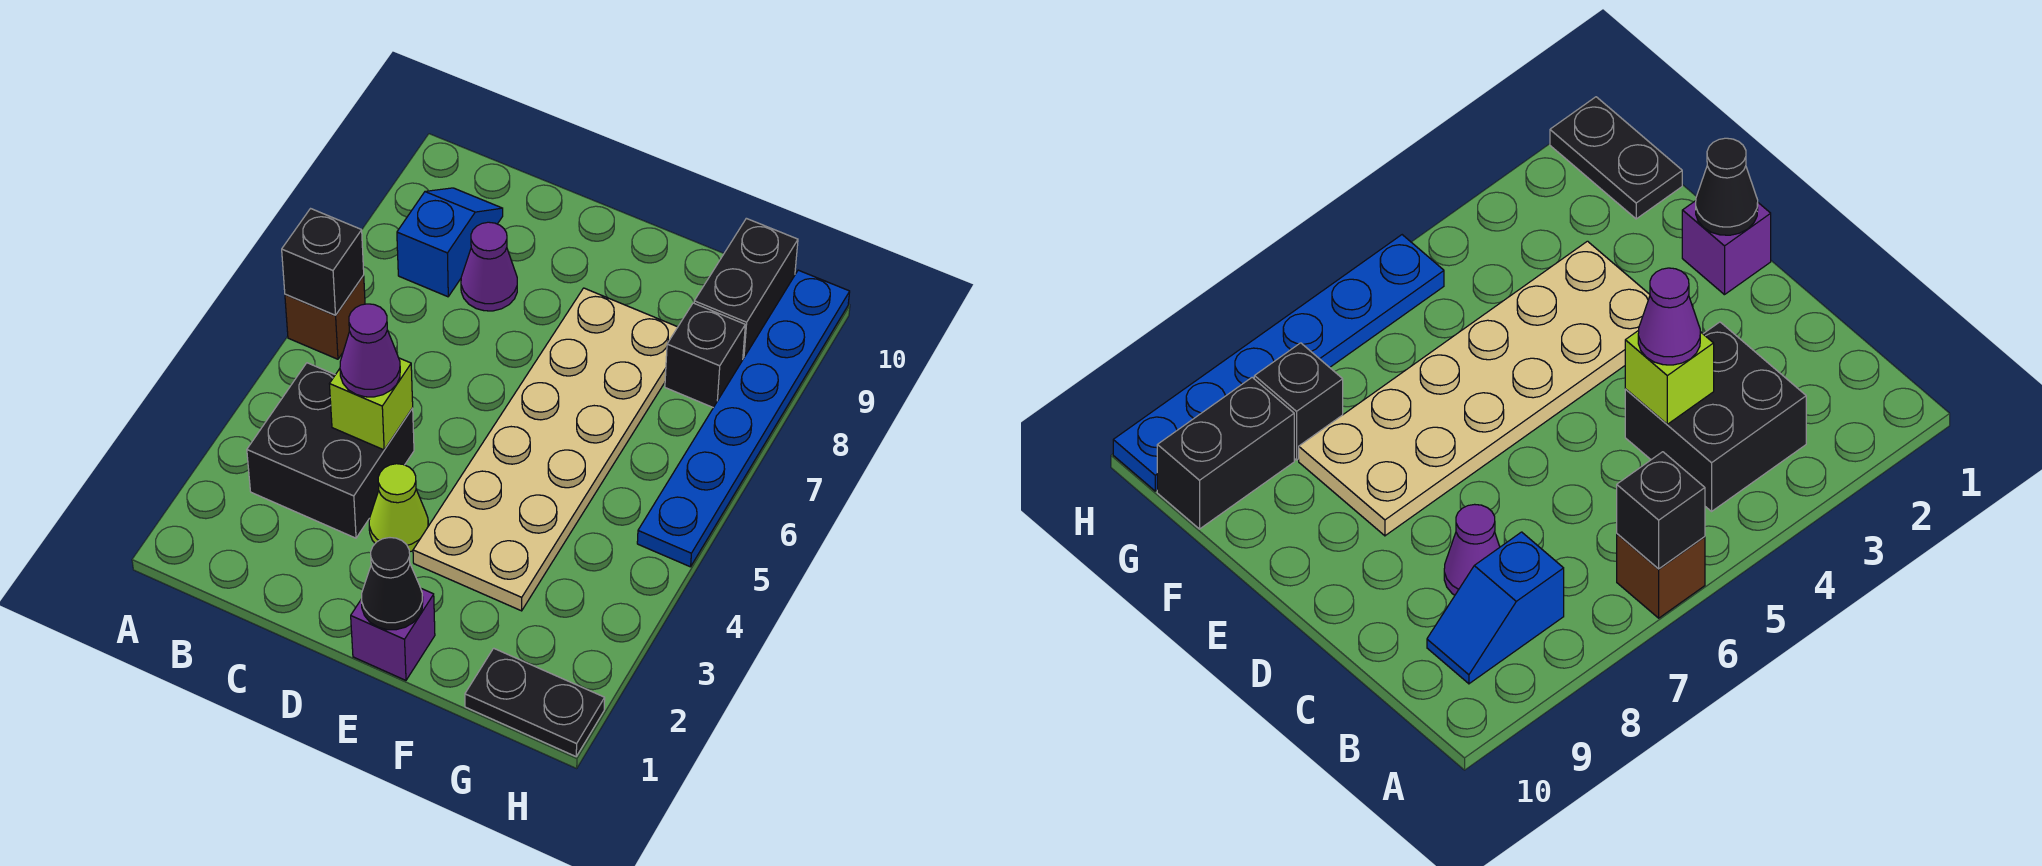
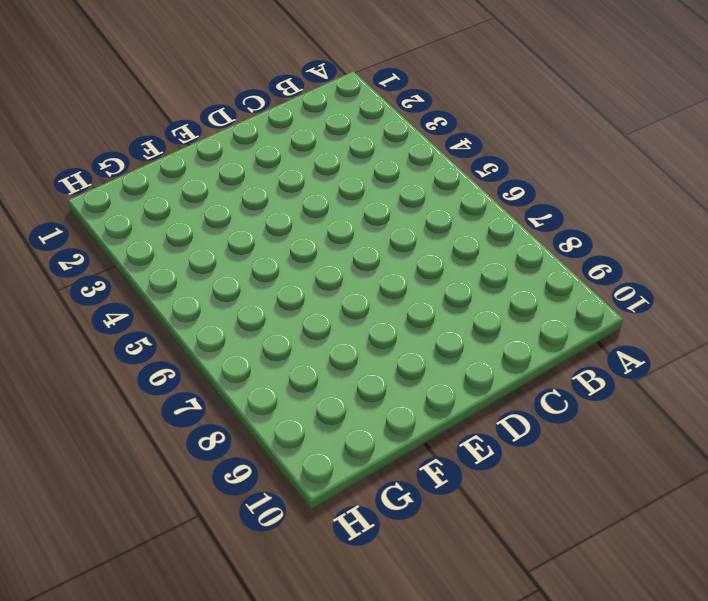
none -> brown 1x1 brick [285,275,365,359]
none -> black 2x2 brick [247,363,414,538]
none -> blue 1x2 slope [397,188,503,297]

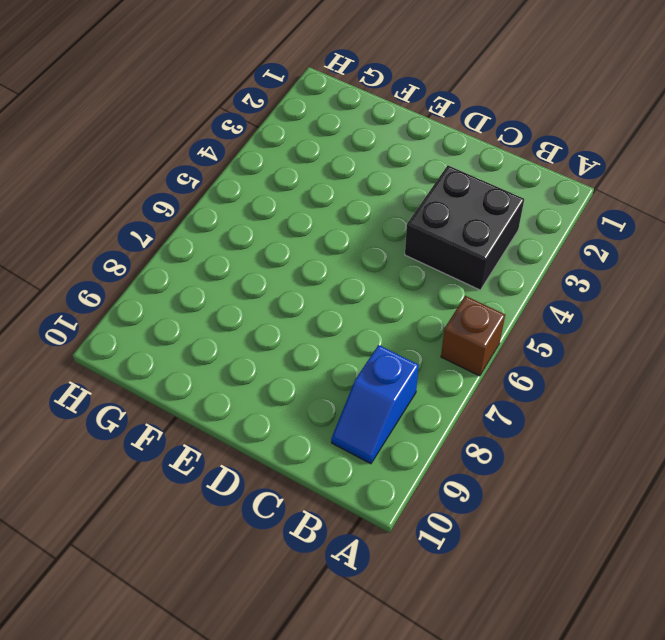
none -> purple 1x1 cone [461,222,517,311]
none -> lime 1x1 cone [369,464,428,552]
none -> purple 1x1 brick [351,589,435,680]

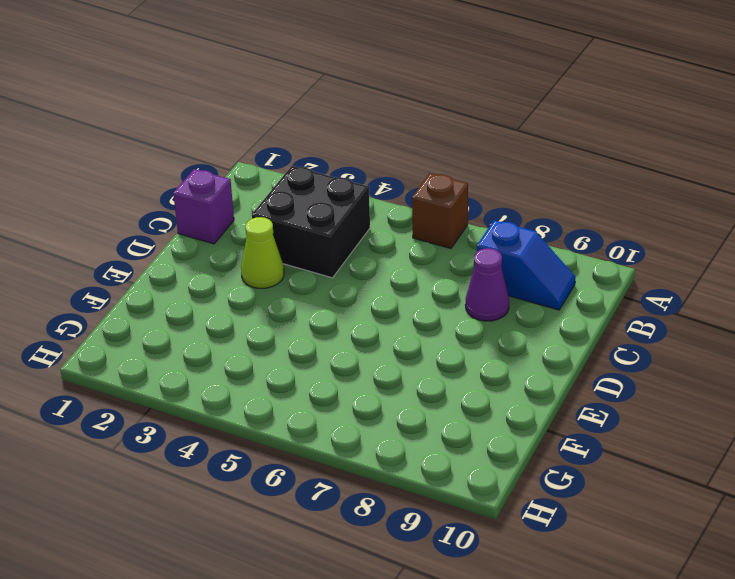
purple 1x1 brick [173,169,234,244] -> purple 1x1 brick moved to [351,589,435,680]
none -> tan 2x6 plate [413,288,678,611]
none -> black 1x2 plate [465,648,605,756]
none -> black 1x1 brick [665,303,745,408]

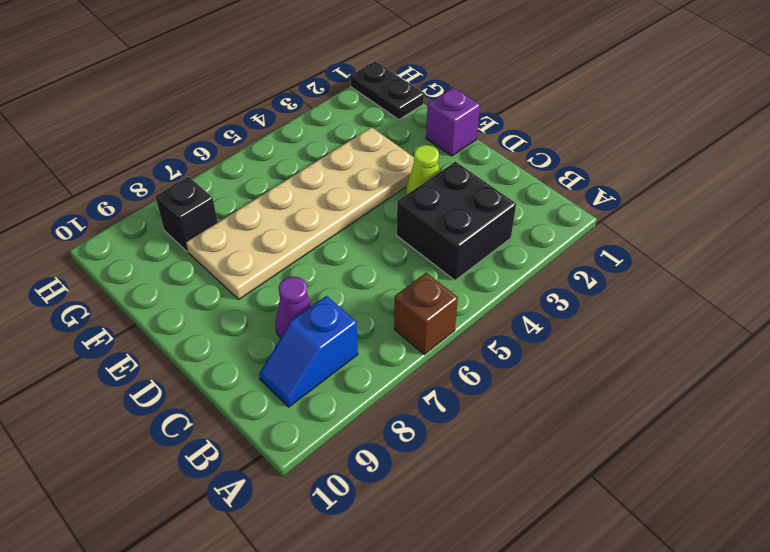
none -> black 1x2 brick [694,218,798,359]
none -> blue 1x6 plate [637,270,850,567]
none -> black 1x1 brick [282,209,364,315]

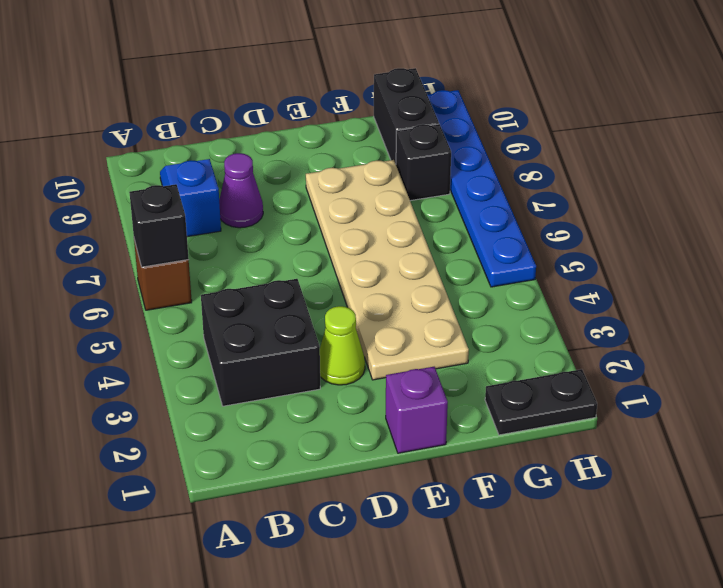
none -> lime 1x1 brick [330,358,413,450]
none -> black 1x1 cone [361,538,423,630]
none -> purple 1x1 cone [340,304,400,397]

